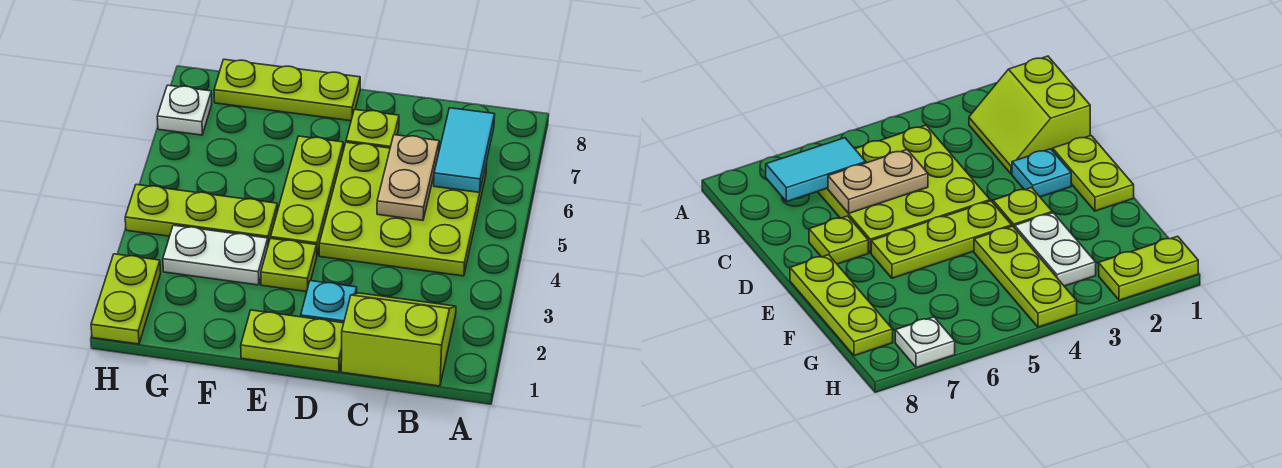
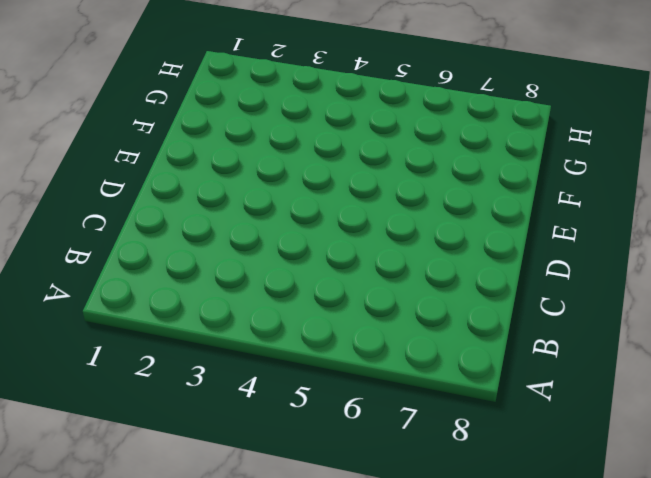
none -> lime 2x2 slope [341,293,456,386]
none -> lime 3x3 plate [319,142,487,276]
none -> lime 1x2 plate [241,310,344,372]

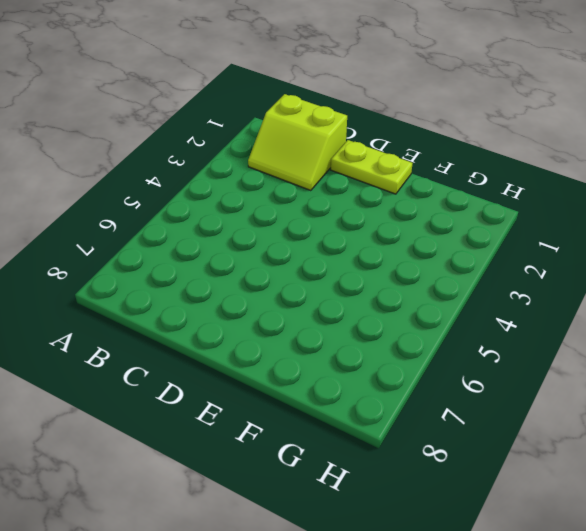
none -> lime 3x3 plate [319,142,487,276]
none -> cyan 1x1 plate [301,281,357,323]
none -> lime 1x1 plate [346,110,399,148]

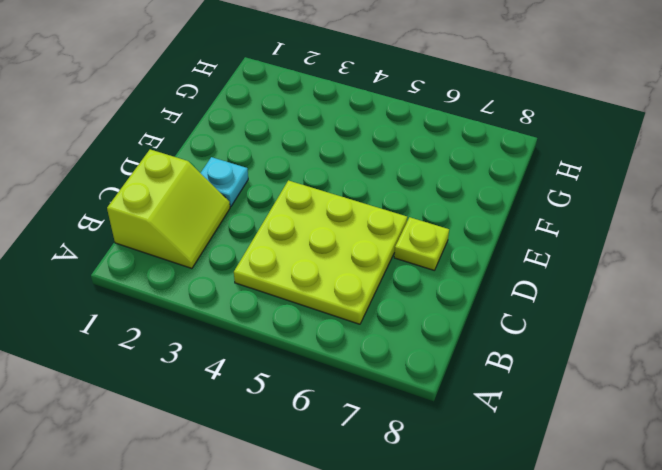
none -> lime 1x2 plate [241,310,344,372]
none -> lime 1x1 plate [261,238,317,292]
none -> lime 1x3 plate [271,136,343,255]

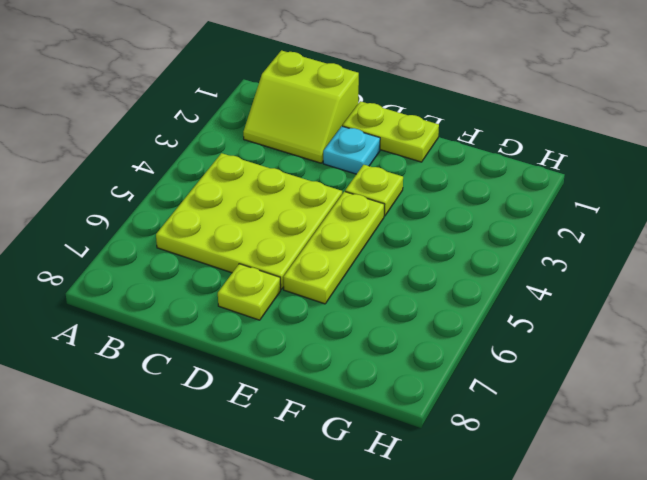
none -> lime 1x3 plate [214,59,360,121]
none -> white 1x2 plate [163,225,268,285]
none -> lime 1x3 plate [125,184,277,244]

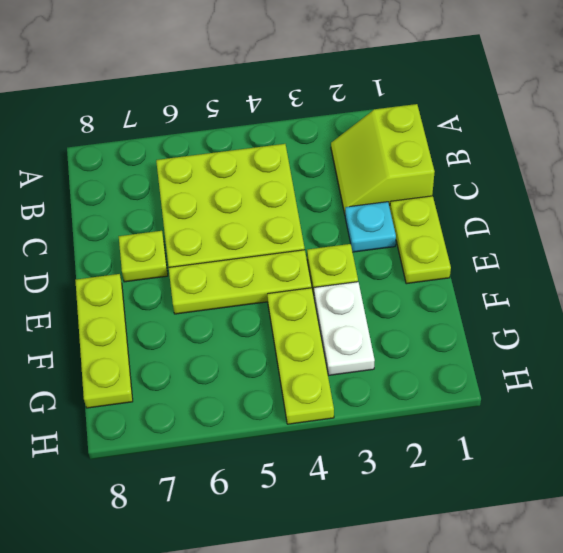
none -> lime 1x2 plate [91,254,161,344]
none -> white 1x1 plate [157,85,212,135]
none -> cyan 1x2 tile [434,108,495,193]

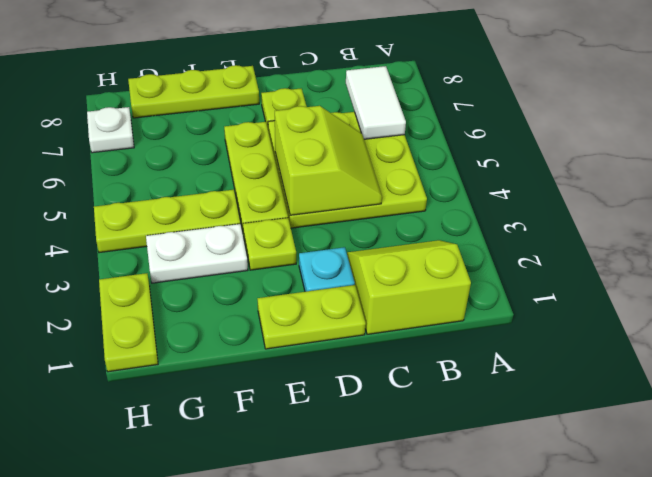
white 1x2 tile [346,66,406,139] -> cyan 1x2 tile [434,108,495,193]
lime 2x2 slope [275,106,382,215] -> tan 1x2 plate [377,135,439,220]

